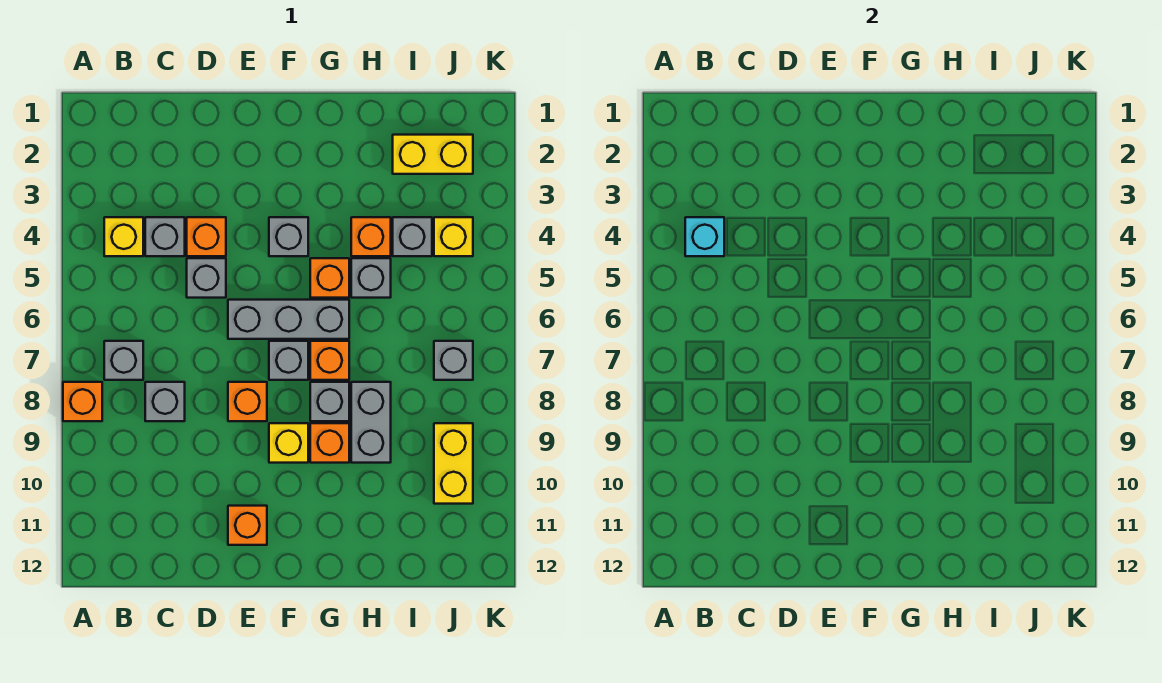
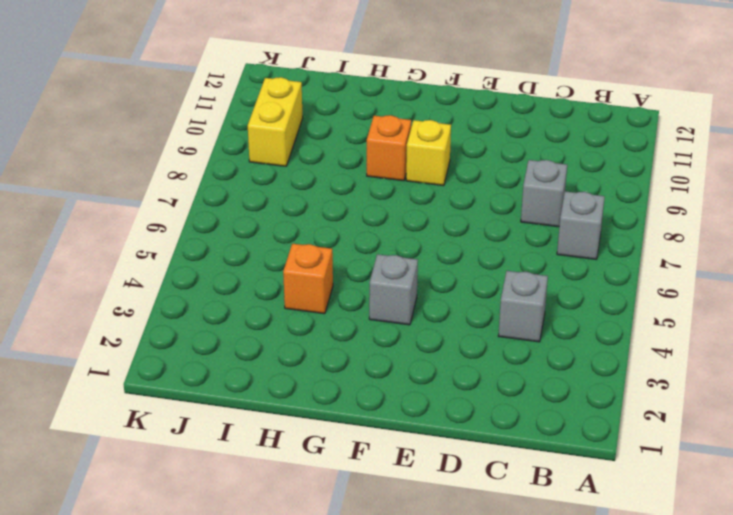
none -> orange 1x1 brick [63,382,102,421]
none -> yellow 1x1 brick [104,217,143,256]
none -> orange 1x1 brick [187,217,226,256]

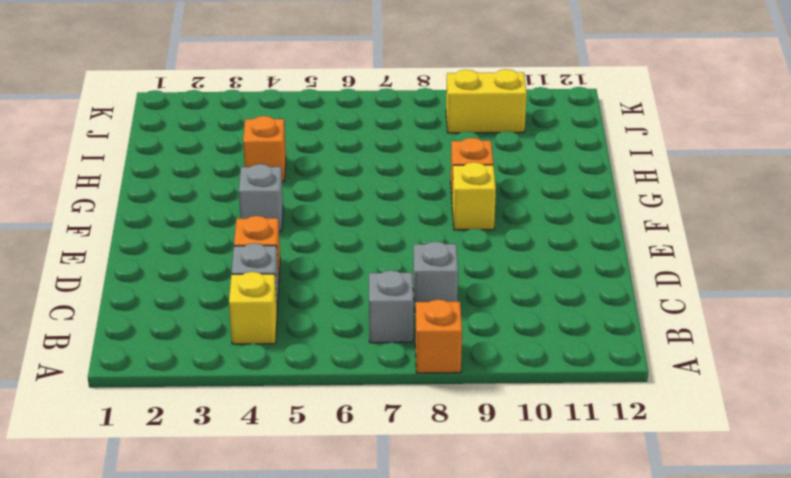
none -> grey 1x1 brick [187,258,226,298]
none -> grey 1x3 brick [228,300,349,339]
none -> orange 1x1 brick [228,382,267,421]

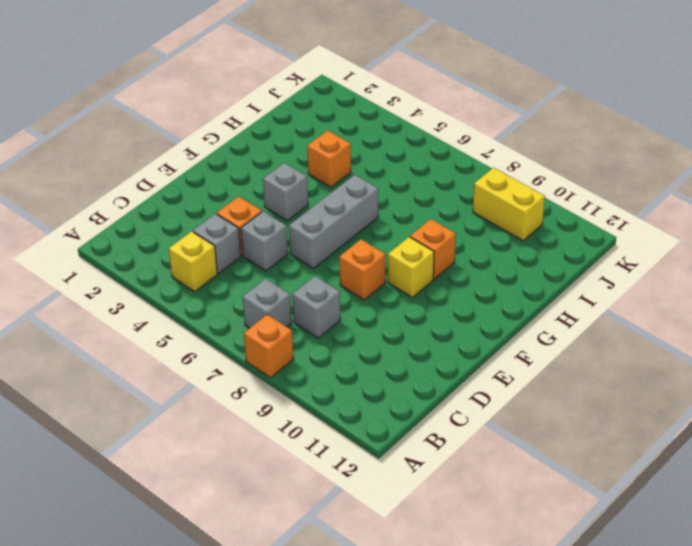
none -> orange 1x1 brick [228,506,267,545]
none -> grey 1x1 brick [269,341,308,380]
none -> orange 1x1 brick [310,258,349,298]

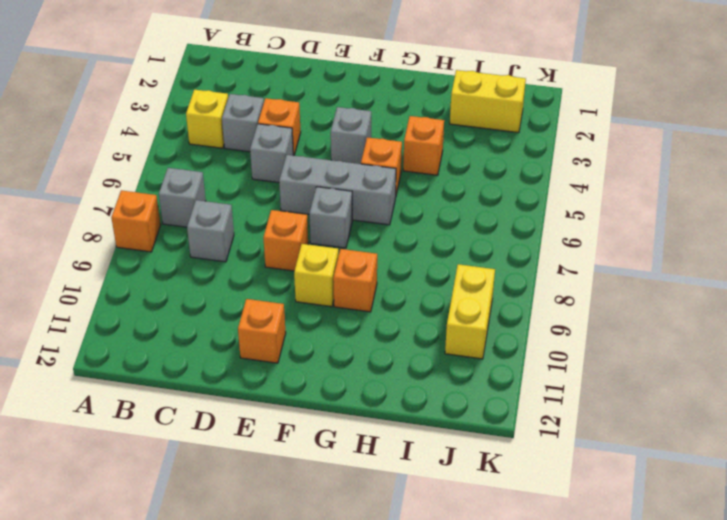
none -> orange 1x1 brick [310,341,349,380]
none -> grey 1x1 brick [310,382,349,421]
none -> grey 1x1 brick [351,258,391,298]

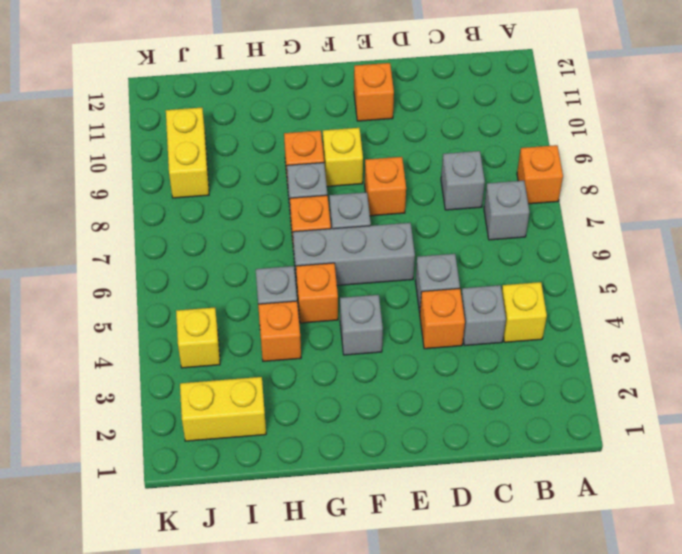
none -> grey 1x2 brick [351,382,391,463]
none -> grey 1x1 brick [393,217,432,256]
none -> grey 1x1 brick [434,341,473,380]

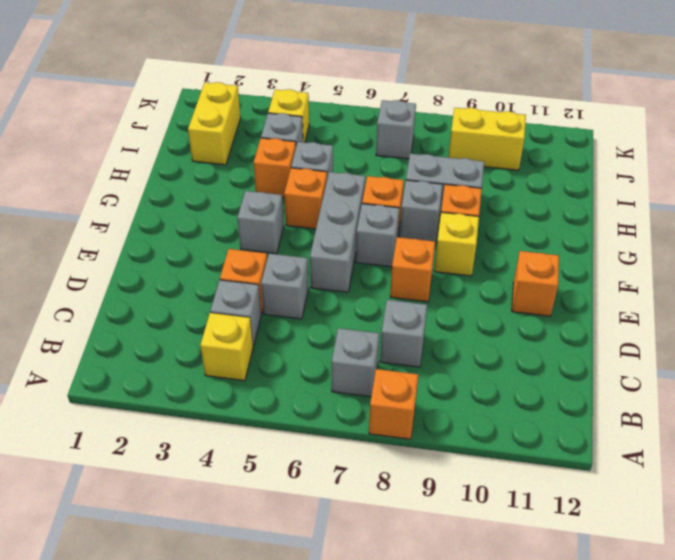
none -> cyan 1x1 brick [685,217,724,256]

